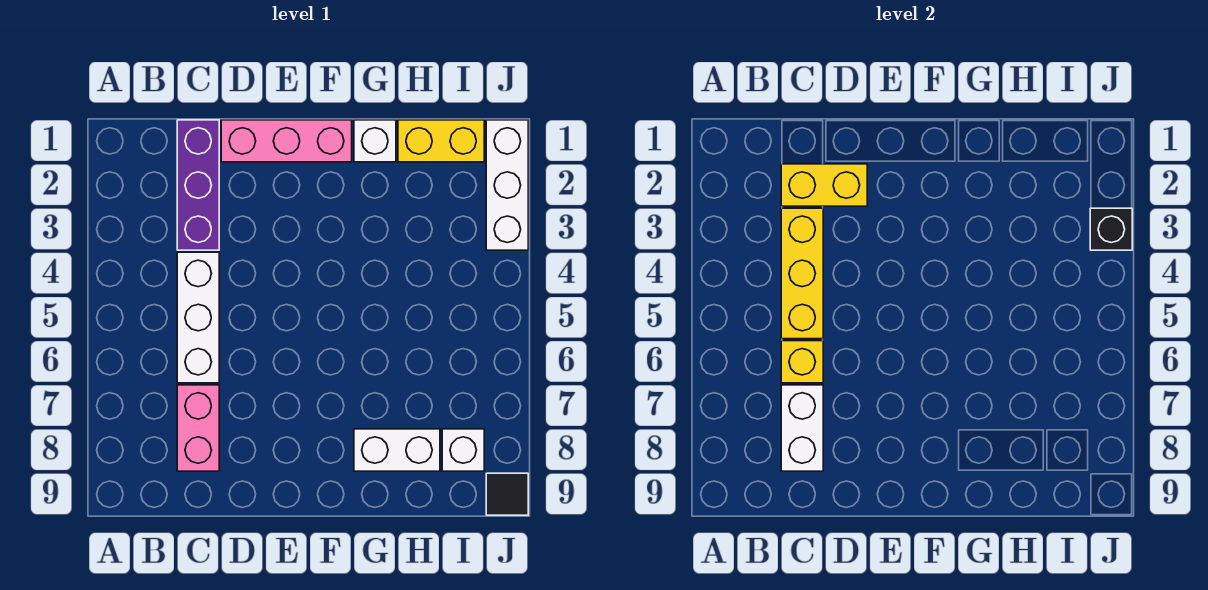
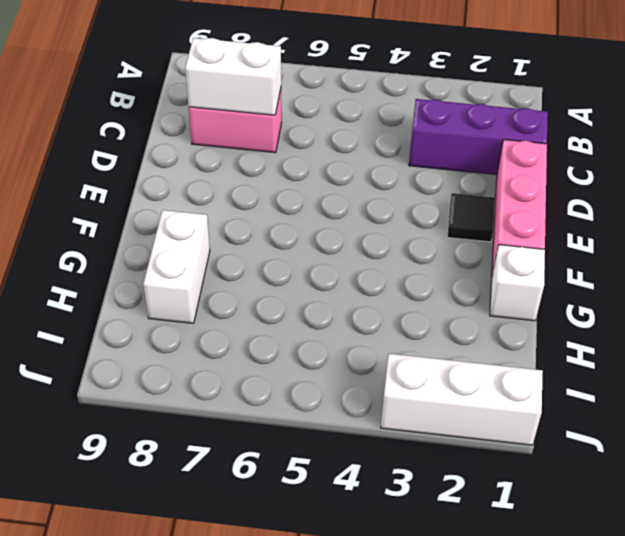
black 1x1 tile [447,193,495,242] -> black 1x1 tile moved to [486,473,528,515]
none -> white 1x3 brick [177,252,219,383]
none -> yellow 1x2 brick [398,120,484,162]
none -> white 1x1 brick [442,429,484,471]

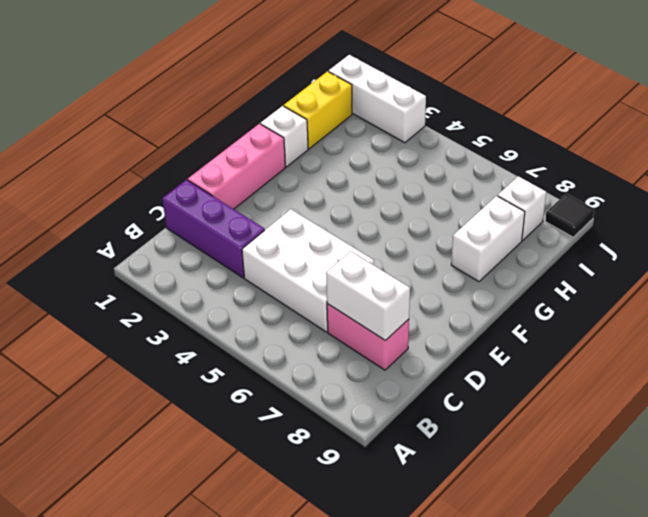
white 2x3 brick [242,209,374,332] -> white 1x3 brick [177,252,219,383]
none -> yellow 1x2 brick [781,164,867,206]
none -> yellow 1x3 brick [781,208,823,339]
none -> yellow 1x1 brick [781,341,823,383]

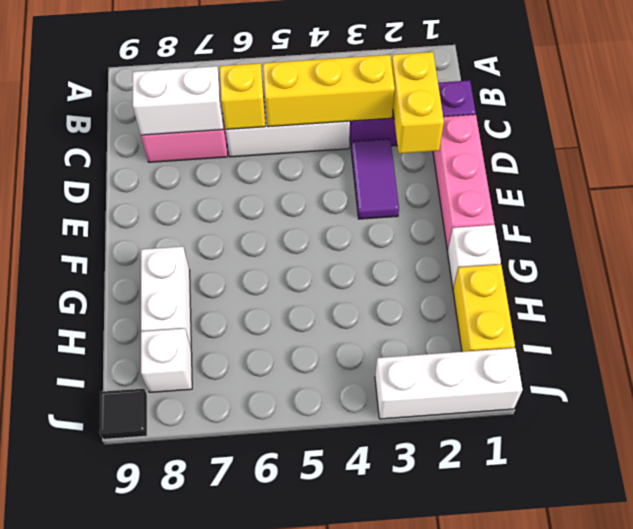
purple 1x2 tile [351,139,399,219] -> none
none -> black 1x1 brick [1090,208,1132,250]

